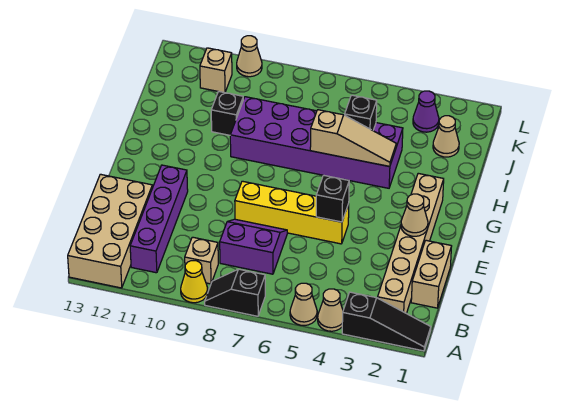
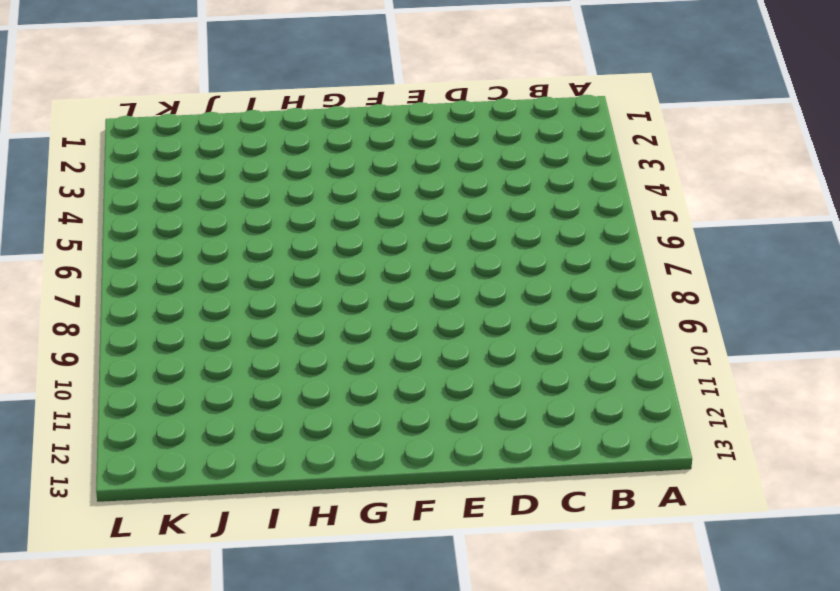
none -> black 1x3 slope [342,292,431,351]
none -> tan 1x1 cone [318,289,343,331]
none -> tan 1x1 cone [290,283,317,326]

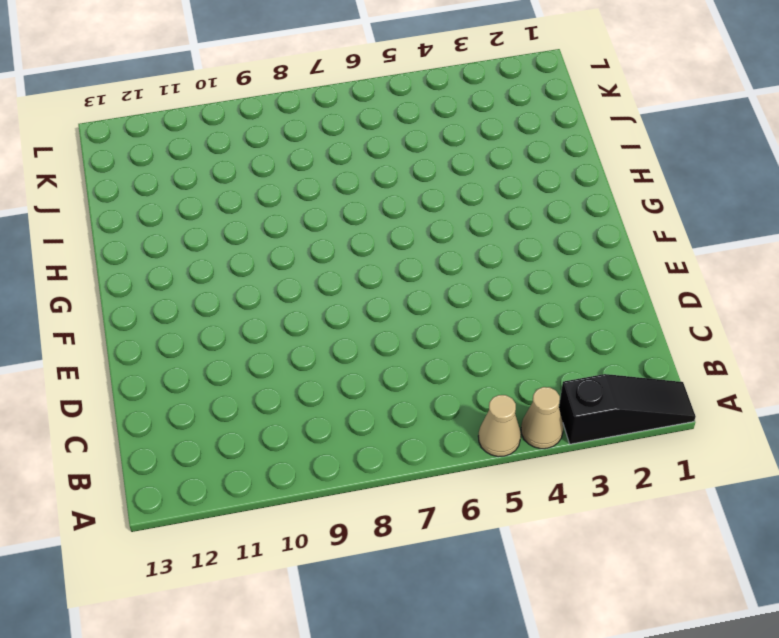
none -> black 1x2 slope [205,269,265,316]
none -> yellow 1x1 cone [181,261,208,303]
none -> tan 2x4 brick [68,174,153,288]

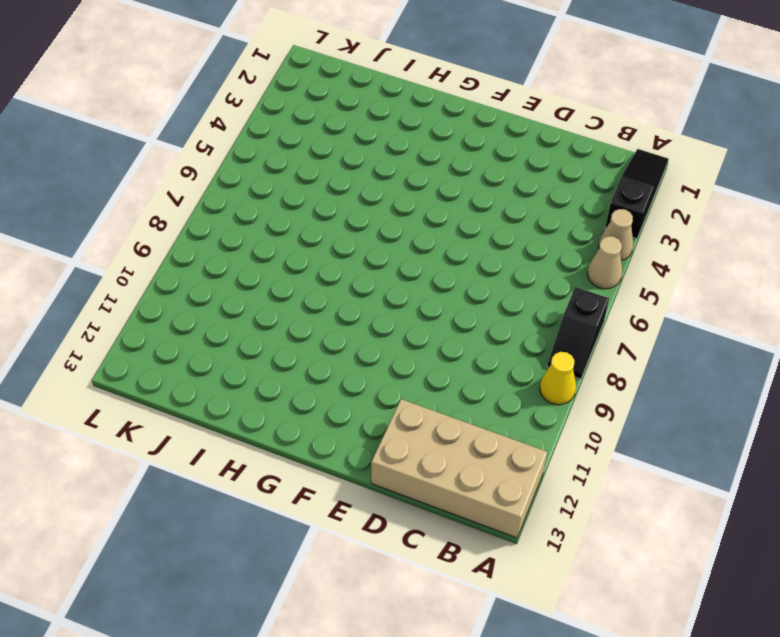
none -> tan 1x6 brick [378,173,444,313]
none -> tan 1x1 brick [185,237,218,284]
none -> purple 1x4 brick [130,165,188,273]

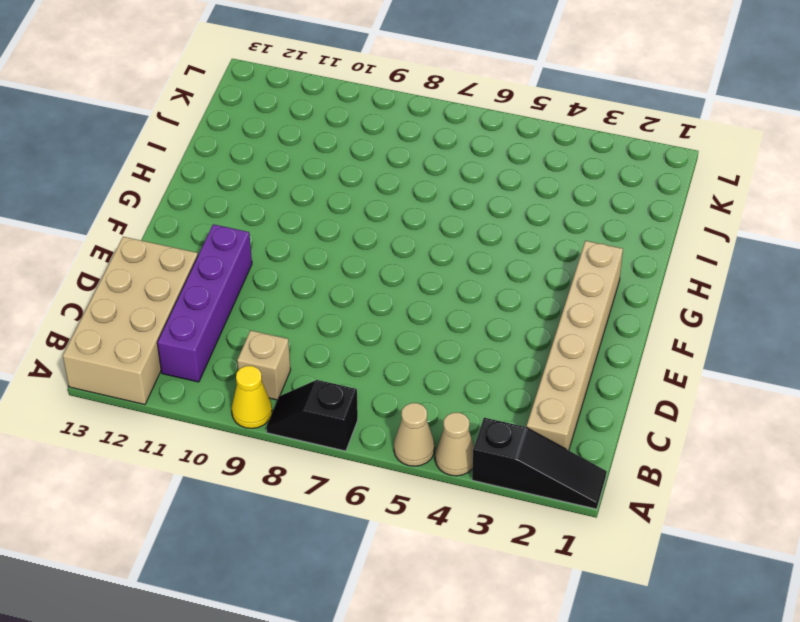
none -> tan 1x2 brick [411,240,452,308]
none -> purple 2x2 slope [220,219,287,274]
none -> yellow 1x4 brick [235,181,349,244]

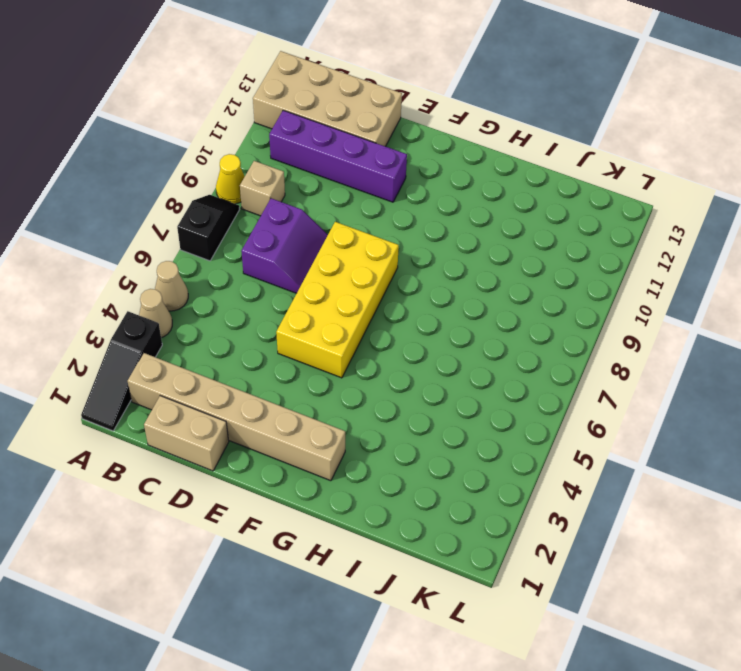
yellow 2x4 brick [276,222,399,378] -> yellow 1x4 brick [235,181,349,244]
none -> purple 2x6 brick [230,97,403,188]
none -> black 1x1 brick [211,91,243,135]
none -> tan 1x1 cone [433,116,459,157]

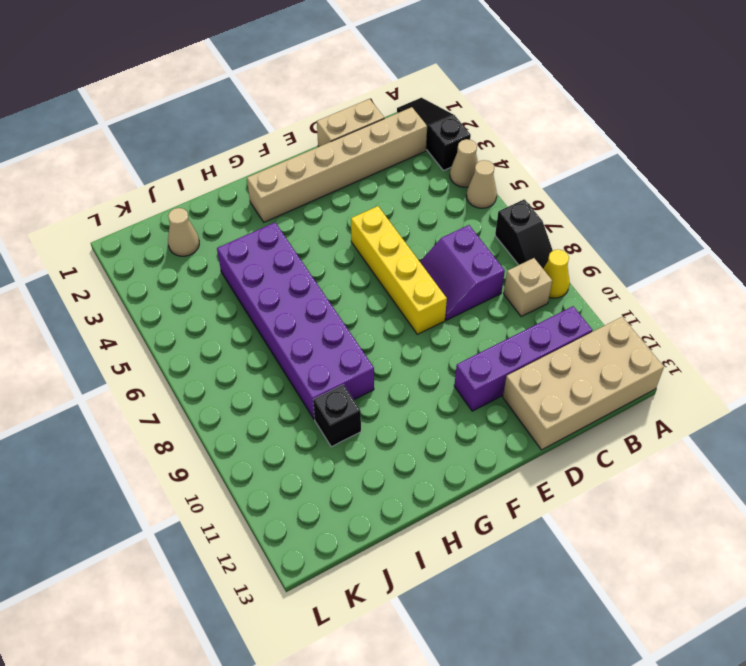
none -> purple 1x1 cone [413,91,439,132]
none -> tan 1x1 brick [200,48,232,93]
none -> tan 1x1 cone [237,36,262,77]

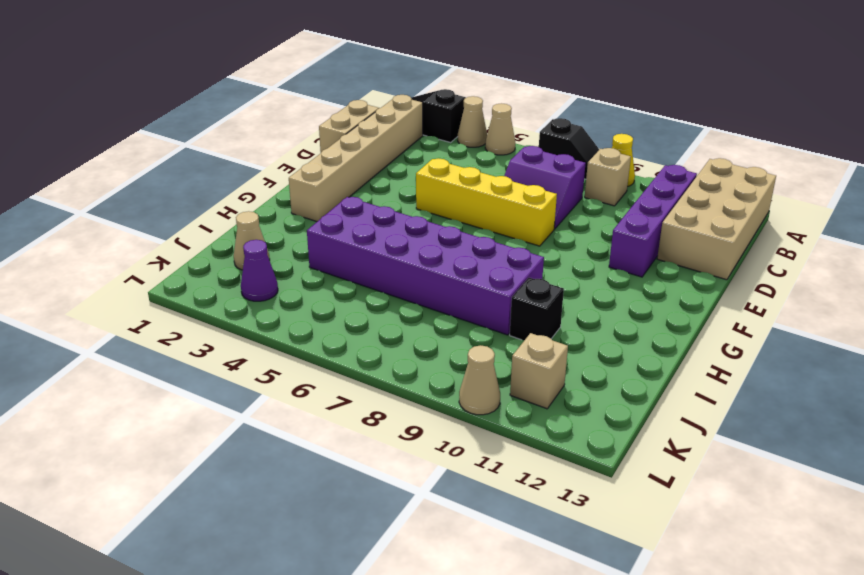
none -> tan 1x1 cone [401,194,428,236]
none -> black 1x1 brick [316,175,349,222]
none -> tan 1x3 slope [310,110,396,166]

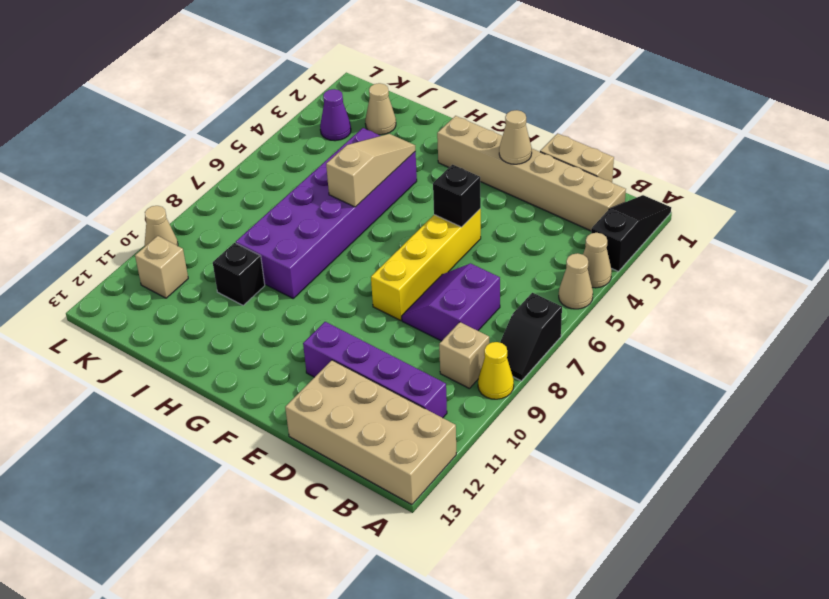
none -> black 1x1 brick [345,95,377,130]

